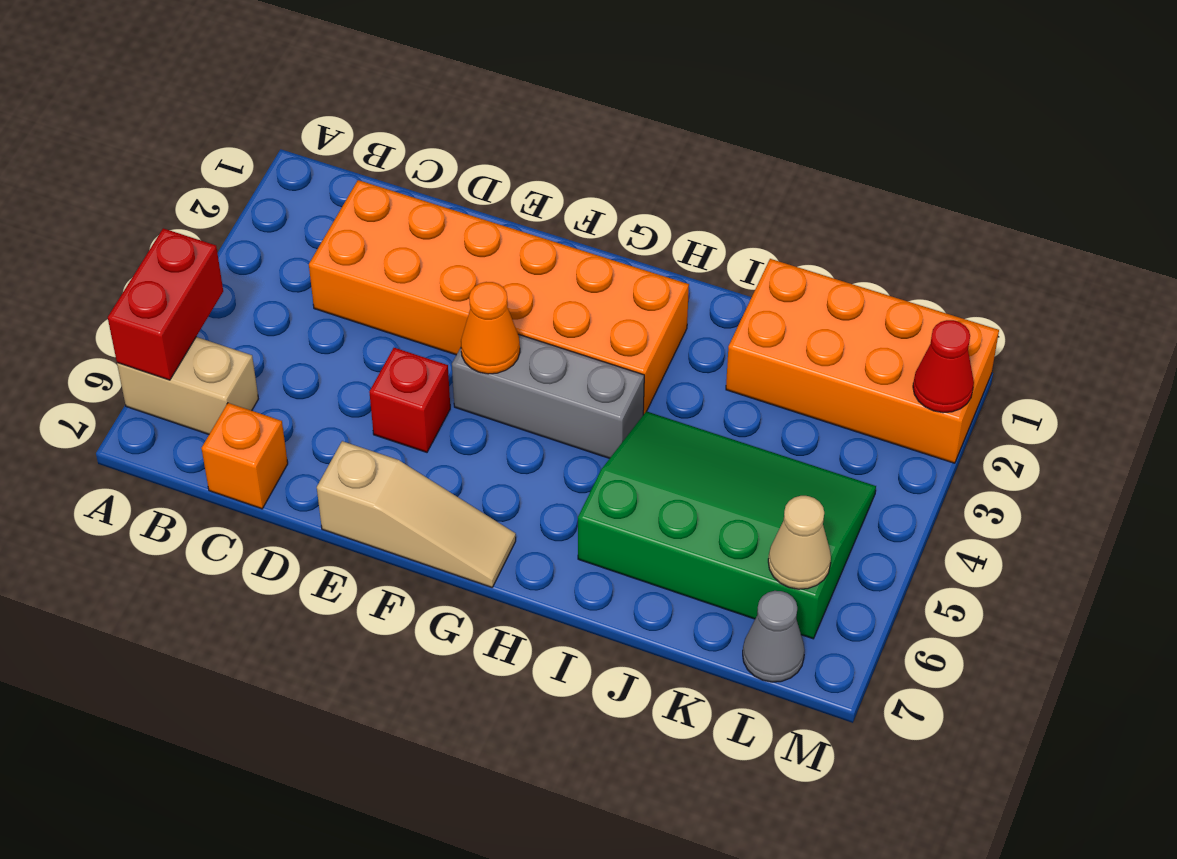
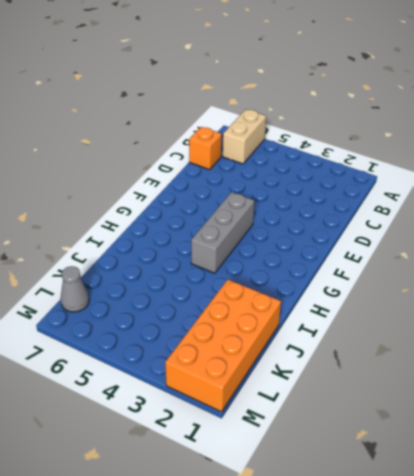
none -> orange 2x6 brick [309,180,689,415]
none -> red 1x1 brick [369,348,450,452]
none -> tan 1x3 slope [317,441,516,587]

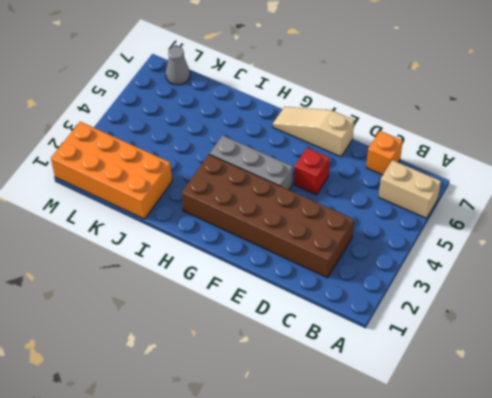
brown 2x6 brick [182,154,354,278] -> orange 2x6 brick [309,180,689,415]
none -> green 3x4 slope [578,411,876,639]
none -> red 1x2 brick [108,228,223,380]
none -> orange 1x1 cone [461,282,520,374]

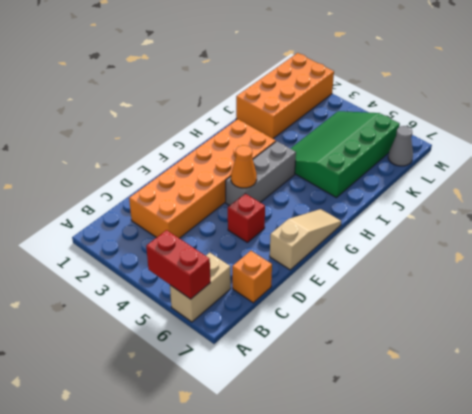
none -> tan 1x1 cone [768,496,831,589]
none -> red 1x1 cone [913,320,974,413]

